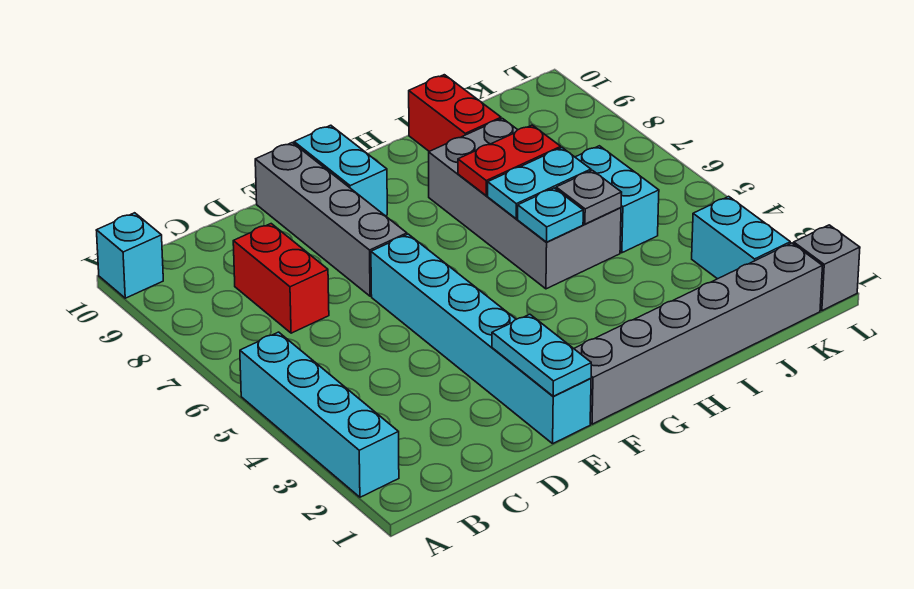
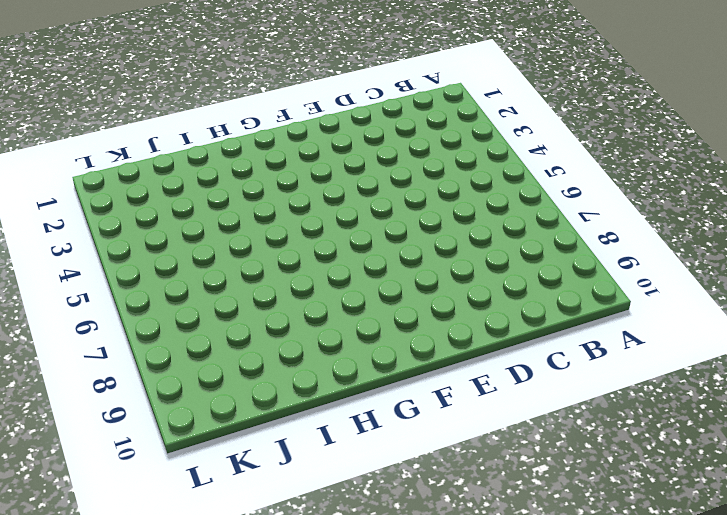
none -> cyan 1x4 brick [240,332,399,497]
none -> cyan 1x1 brick [96,213,163,298]
none -> red 1x2 brick [233,224,329,333]

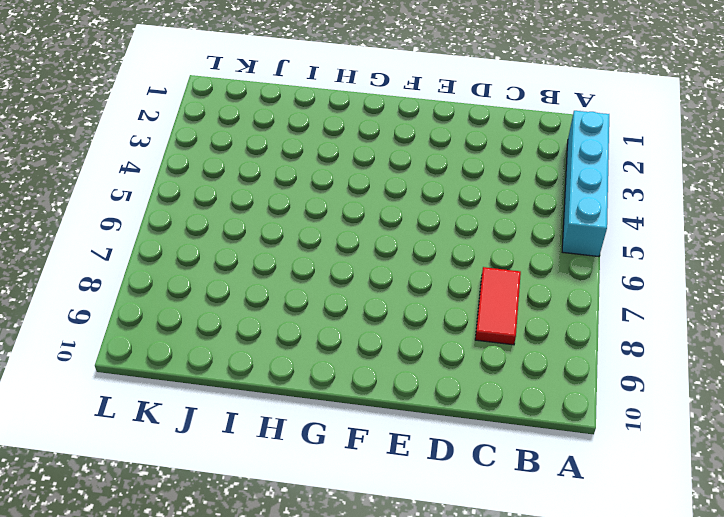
red 1x2 tile [475,267,521,345] -> red 1x2 brick [233,224,329,333]
none -> cyan 1x1 brick [96,213,163,298]
none -> cyan 1x6 brick [371,234,591,444]
none -> grey 1x4 brick [255,143,407,296]

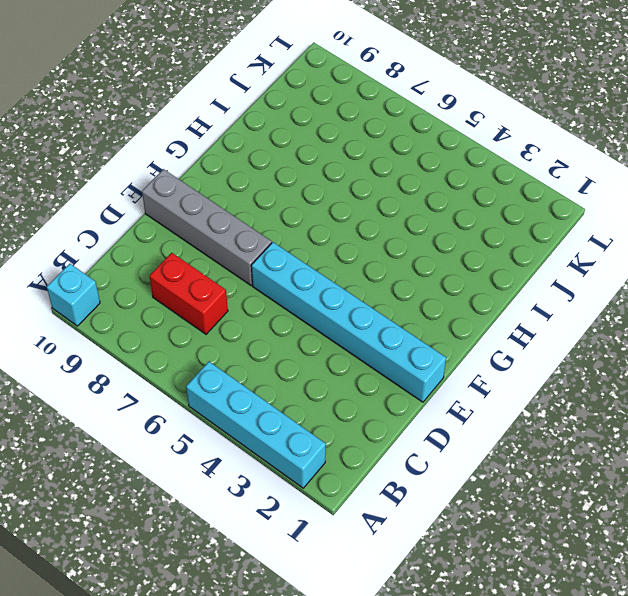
none -> grey 1x6 brick [574,243,822,424]
none -> cyan 1x2 brick [294,125,387,216]
none -> grey 2x4 brick [429,118,621,289]

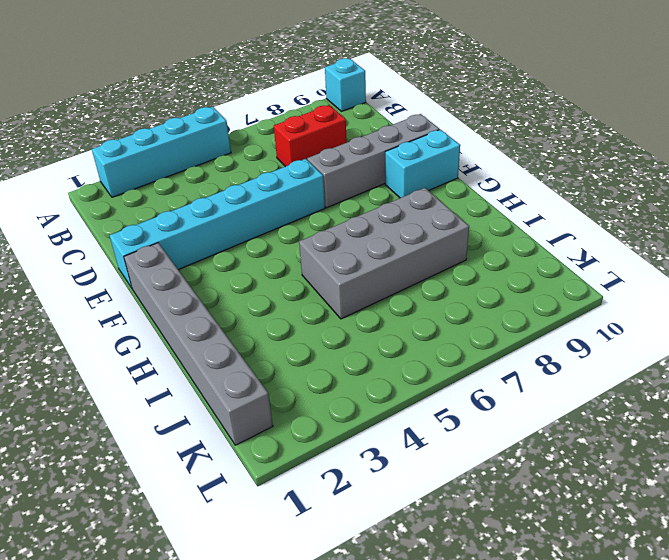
none -> red 1x2 brick [409,75,501,151]
none -> cyan 1x2 brick [575,146,659,253]
none -> cyan 1x2 brick [692,196,790,279]

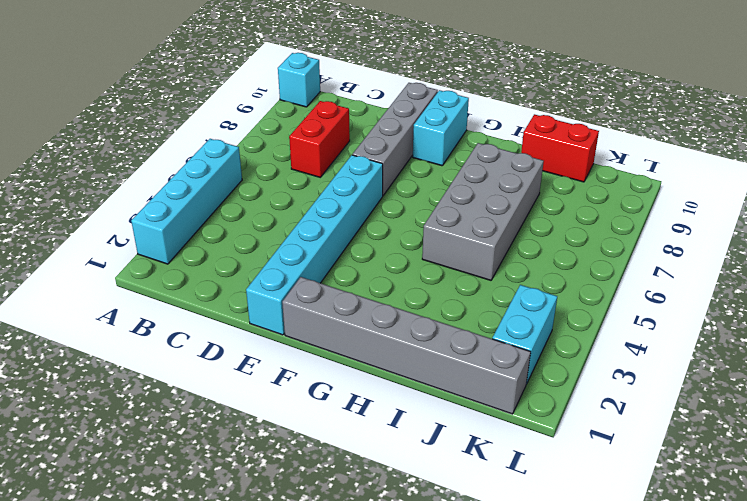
red 1x2 brick [521,114,599,182] -> red 1x2 brick turned to [409,75,501,151]
none -> cyan 1x2 brick [575,146,659,253]
none -> grey 1x1 brick [794,225,860,311]
none -> cyan 1x2 plate [492,314,591,396]

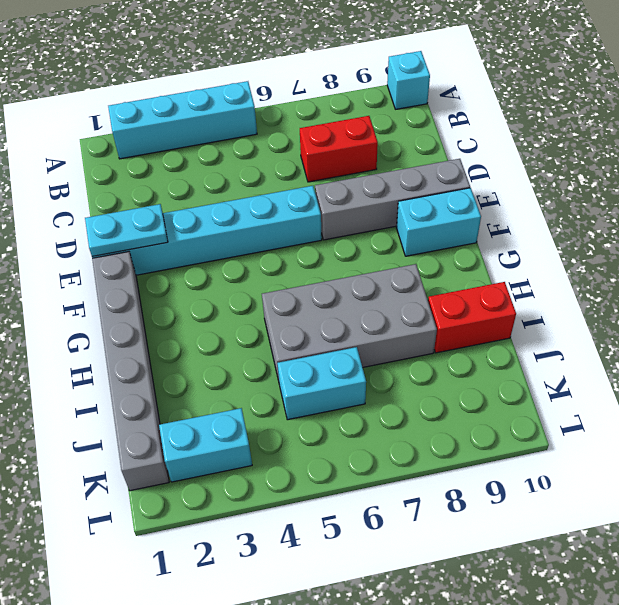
none -> grey 1x1 brick [794,225,860,311]
none -> cyan 1x1 plate [518,188,583,242]
none -> cyan 1x2 plate [488,148,591,219]

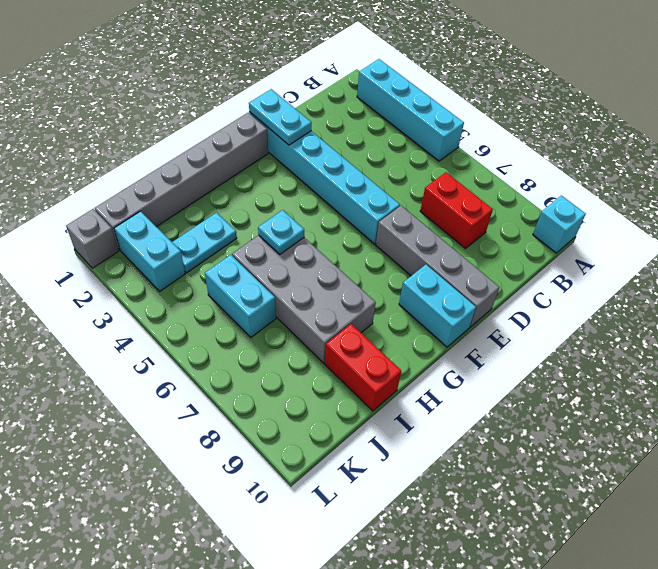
cyan 1x2 plate [172,213,237,273] -> cyan 1x2 plate moved to [488,148,591,219]
none -> red 1x2 plate [458,125,561,196]
none -> grey 1x1 plate [556,170,622,224]

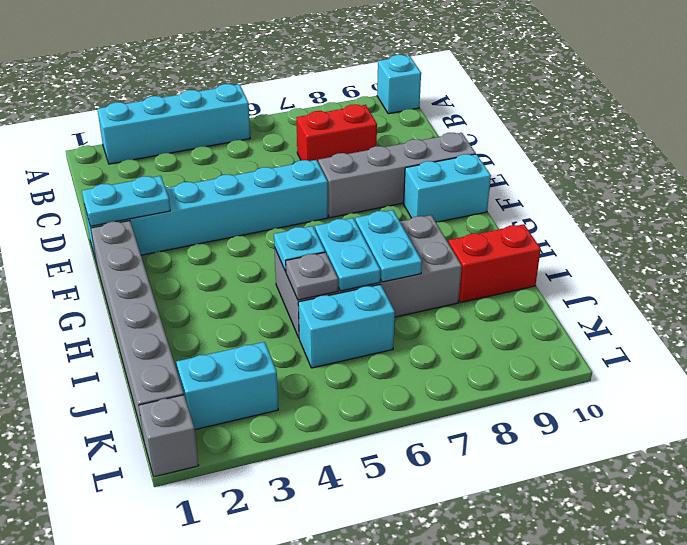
cyan 1x2 plate [355,210,422,282] -> red 1x2 plate [458,125,561,196]

